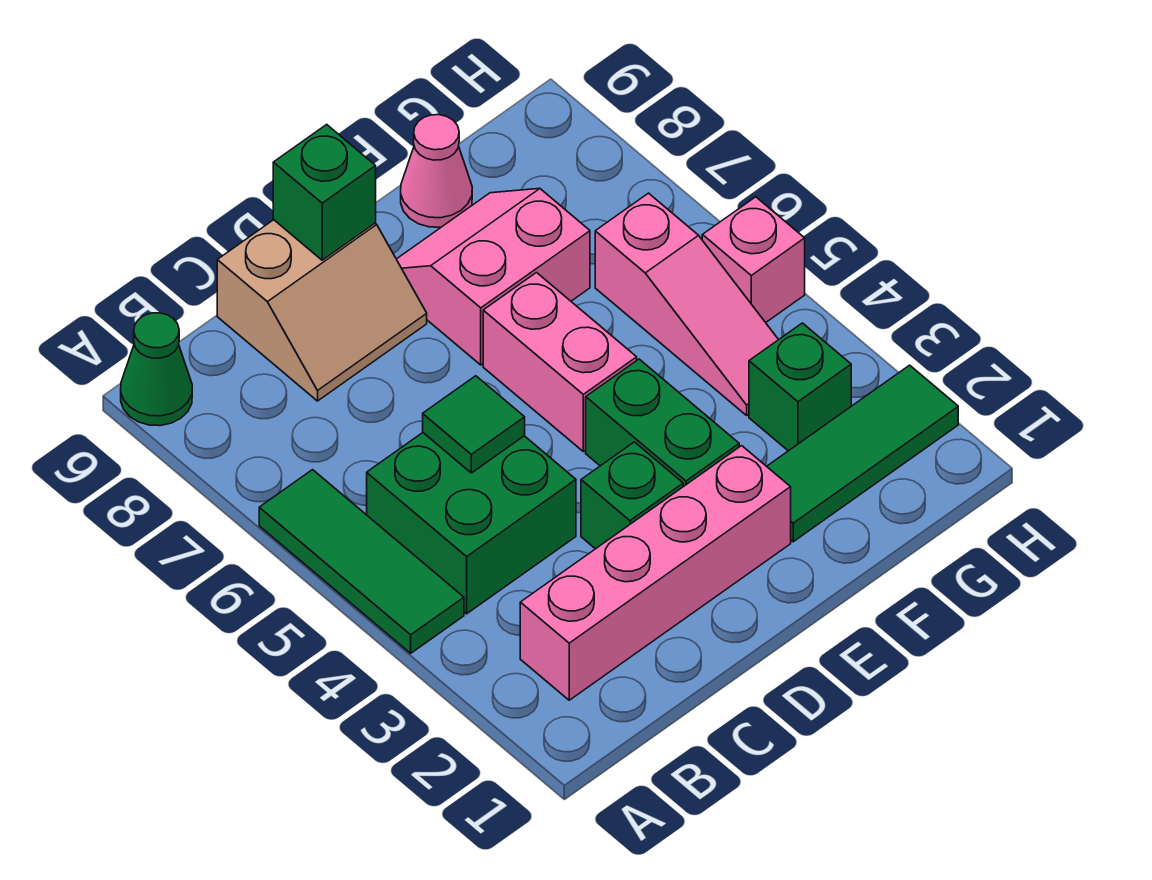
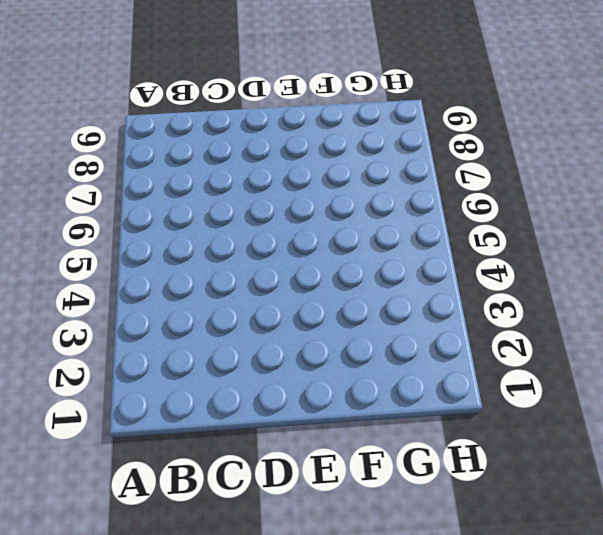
none -> green 1x3 tile [259,470,464,653]
none -> green 1x1 cone [121,313,192,426]
none -> pink 1x4 brick [520,446,791,700]

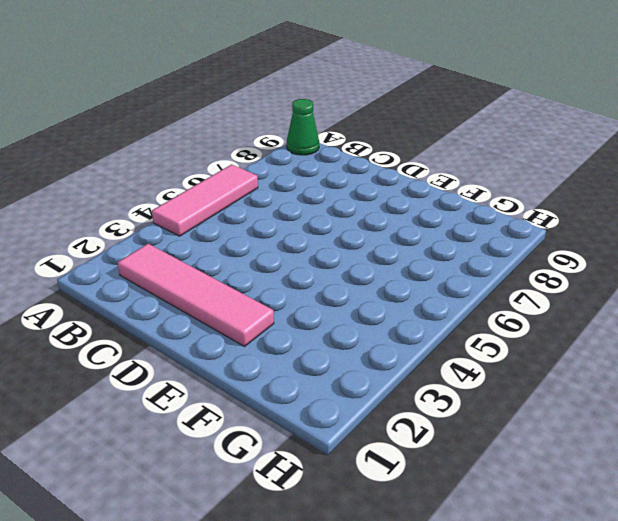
pink 1x3 tile [152,164,258,236] -> green 1x3 tile [259,470,464,653]
pink 1x4 tile [118,244,274,347] -> pink 1x4 brick [520,446,791,700]
none -> green 2x2 brick [367,433,576,614]
none -> tan 2x2 slope [217,220,427,401]
none -> green 1x1 brick [581,442,683,549]

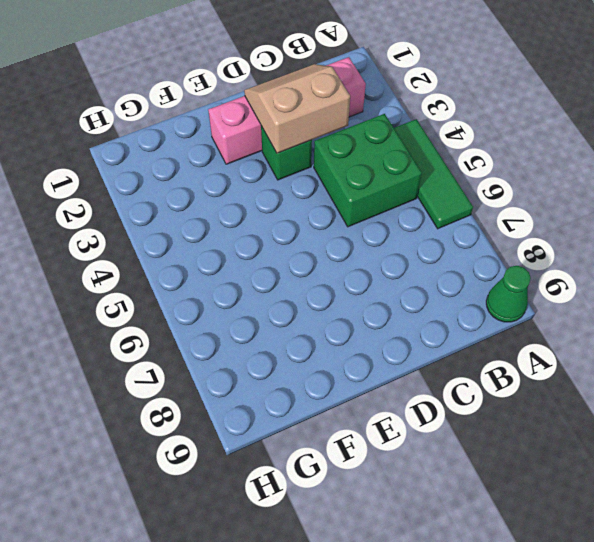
tan 2x2 slope [244,64,350,153] -> tan 2x2 slope moved to [217,220,427,401]
none -> green 1x2 brick [586,359,739,487]
none -> pink 1x2 brick [483,273,637,451]
none -> pink 2x2 slope [397,188,590,365]

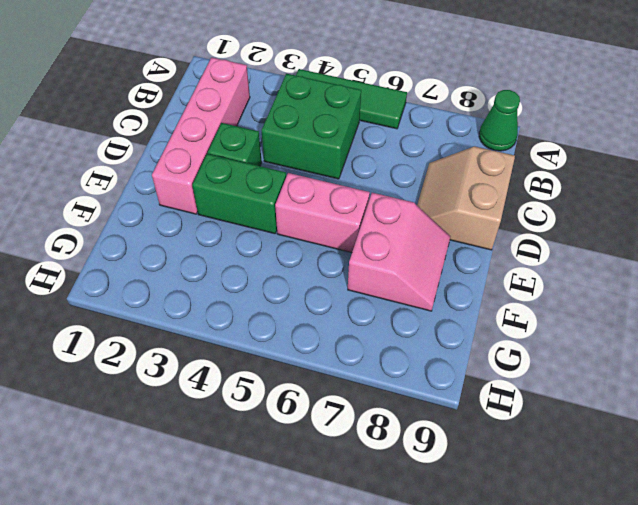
none -> green 1x3 tile [767,365,958,542]
none -> pink 1x1 cone [401,115,472,227]
none -> green 1x1 brick [749,323,851,451]

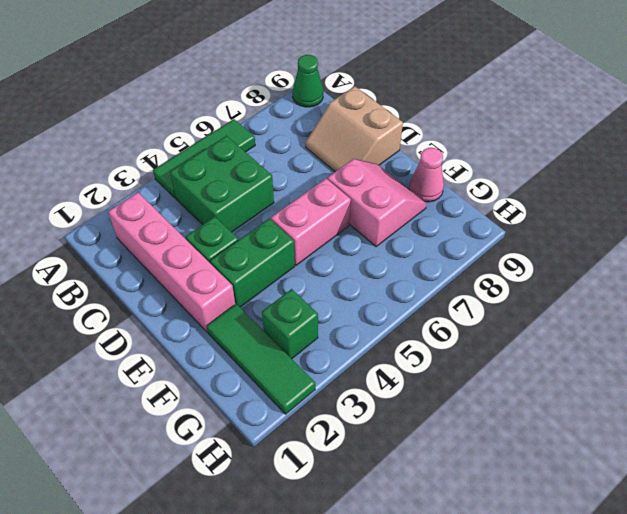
none -> pink 1x3 slope [595,193,778,415]
none -> pink 1x1 brick [702,197,805,323]
none -> green 1x1 tile [423,376,525,473]

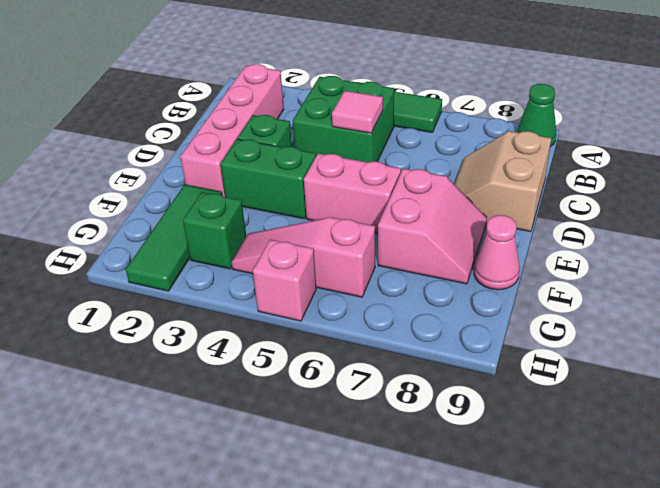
pink 1x1 tile [332,91,383,133] -> green 1x1 tile [423,376,525,473]
none -> green 1x1 brick [273,124,376,260]

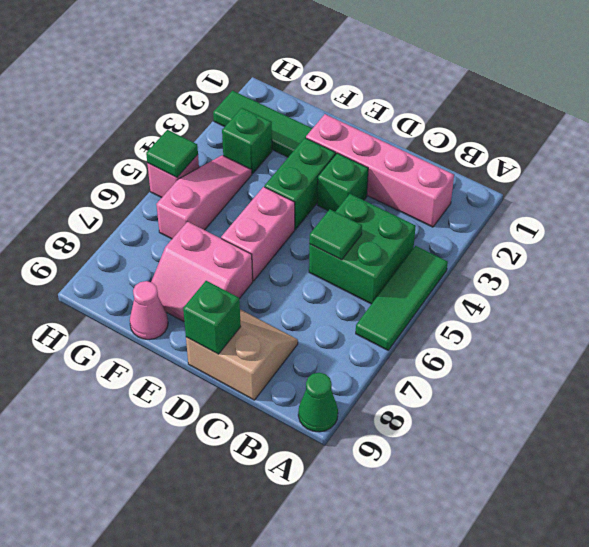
green 1x1 tile [146,130,198,177] -> none

